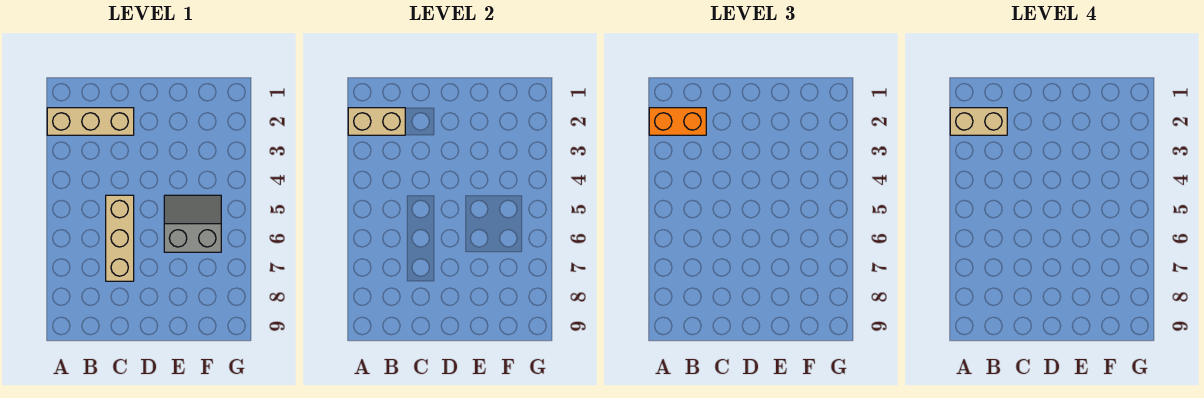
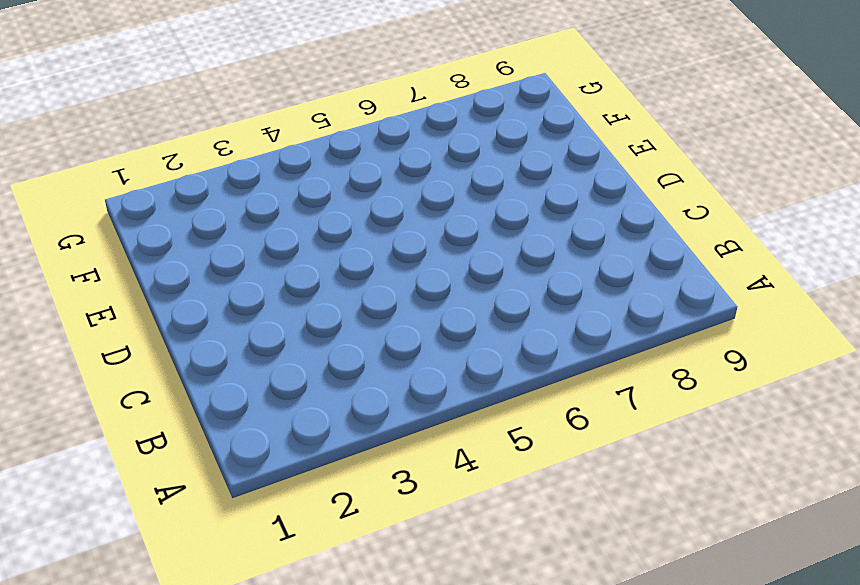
none -> tan 1x3 brick [47,108,134,135]
none -> tan 1x3 brick [106,195,134,281]

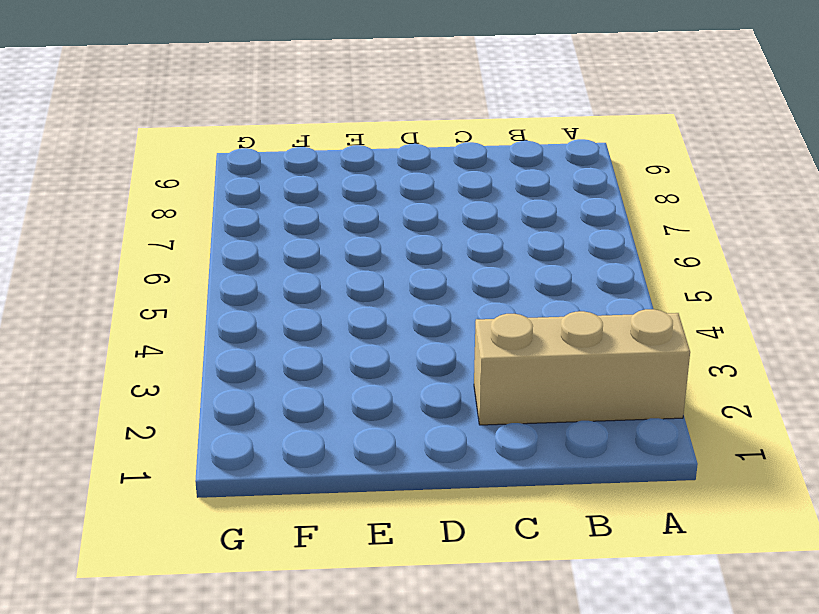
none -> tan 1x3 brick [106,195,134,281]
none -> grey 2x2 slope [164,195,221,252]

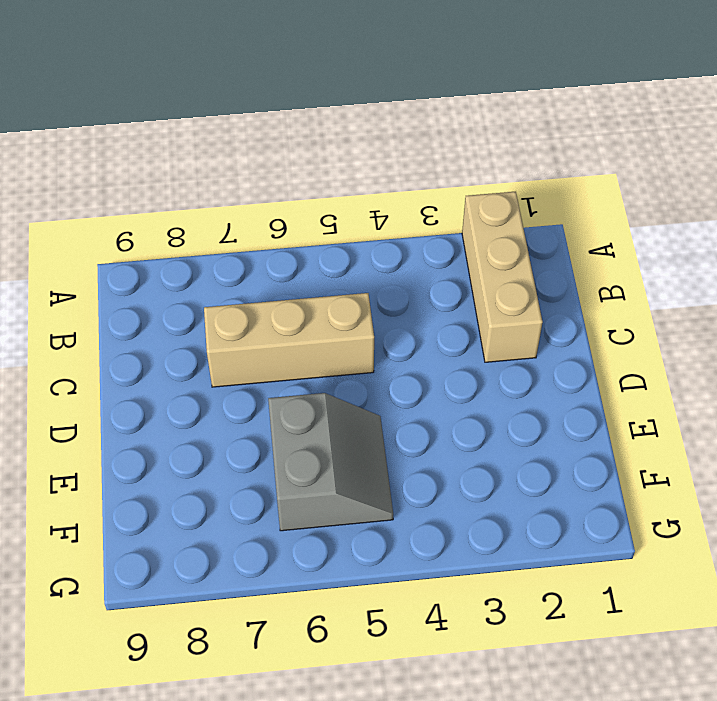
none -> tan 1x2 brick [348,108,405,135]
none -> orange 1x2 brick [649,108,706,135]

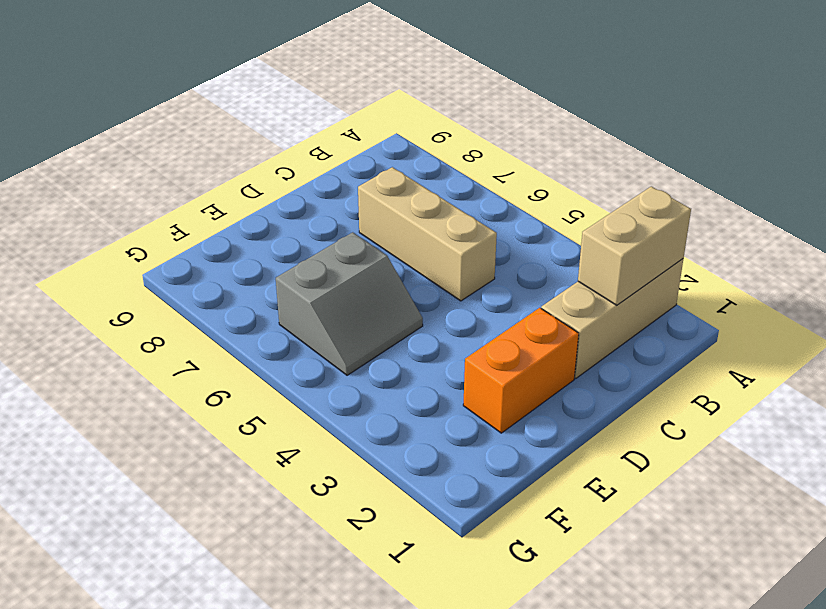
orange 1x2 brick [463,308,579,433] -> orange 1x2 brick moved to [649,108,706,135]
none -> tan 1x2 brick [950,108,1007,135]

